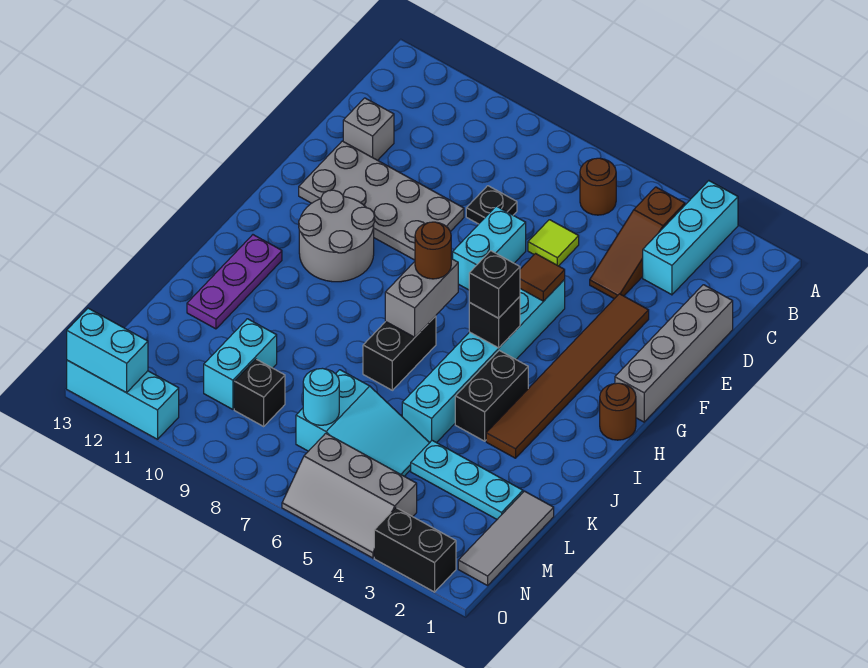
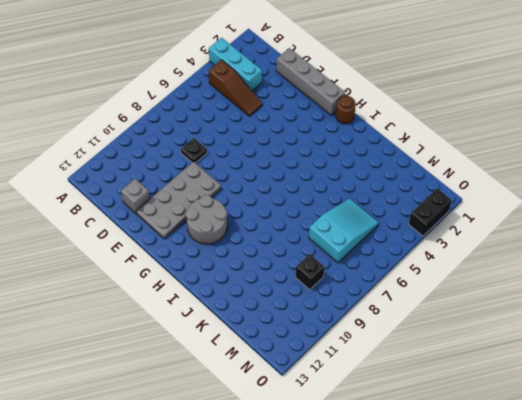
none -> brown 1x1 round brick [580,158,616,215]
none -> lime 1x1 tile [528,220,579,266]
none -> brown 1x6 tile [486,294,649,458]
none -> cyan 1x2 brick [453,206,526,290]

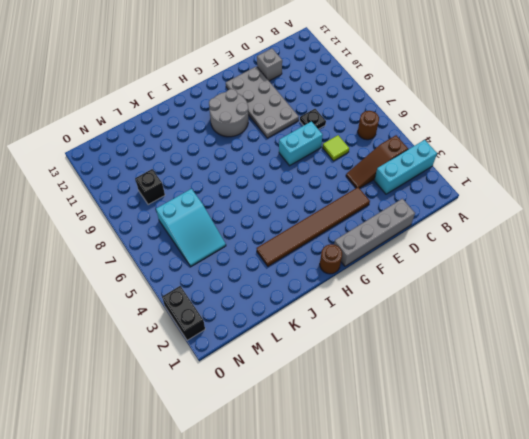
none -> cyan 1x6 brick [402,280,565,443]
none -> black 1x2 brick [455,351,528,441]
none -> black 1x2 brick [363,316,436,390]
none -> purple 1x3 plate [187,235,282,329]

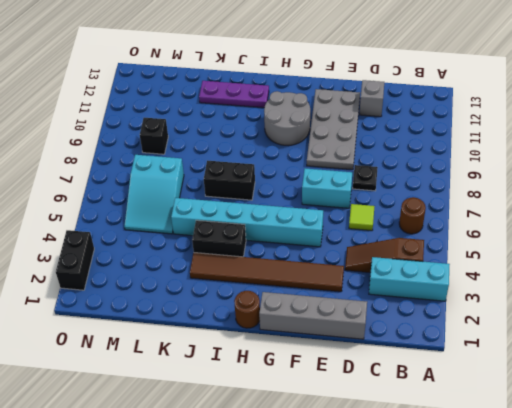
none -> grey 1x3 tile [458,491,554,586]
none -> cyan 1x3 plate [411,440,523,519]
none -> cyan 1x2 brick [204,319,277,409]
none -> grey 2x3 slope [282,433,417,558]

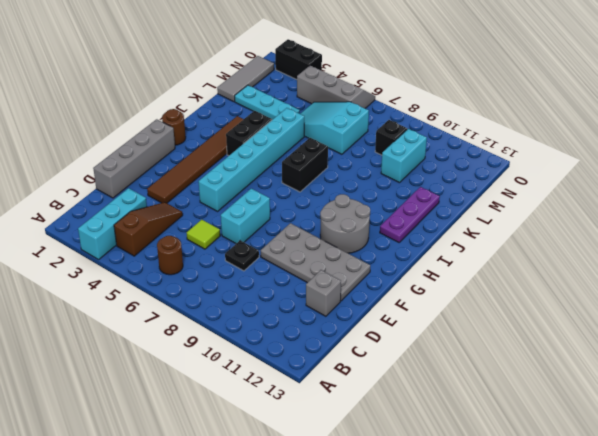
none -> cyan 1x3 brick [67,360,179,439]
none -> brown 1x1 tile [520,254,565,301]
none -> black 1x1 brick [469,297,520,348]
none -> grey 1x2 brick [385,259,458,337]

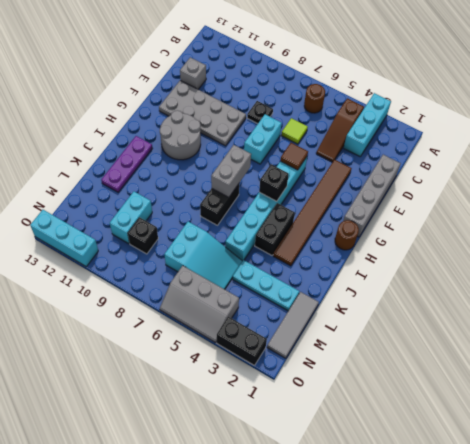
none -> cyan 1x1 round brick [303,368,339,425]
none -> cyan 1x2 brick [67,308,148,393]
none -> black 1x1 brick [469,251,520,318]
none -> brown 1x1 round brick [415,222,451,279]

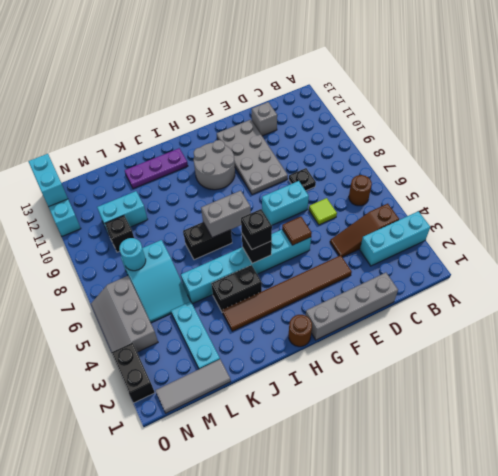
none -> brown 1x1 round brick [415,222,451,279]

